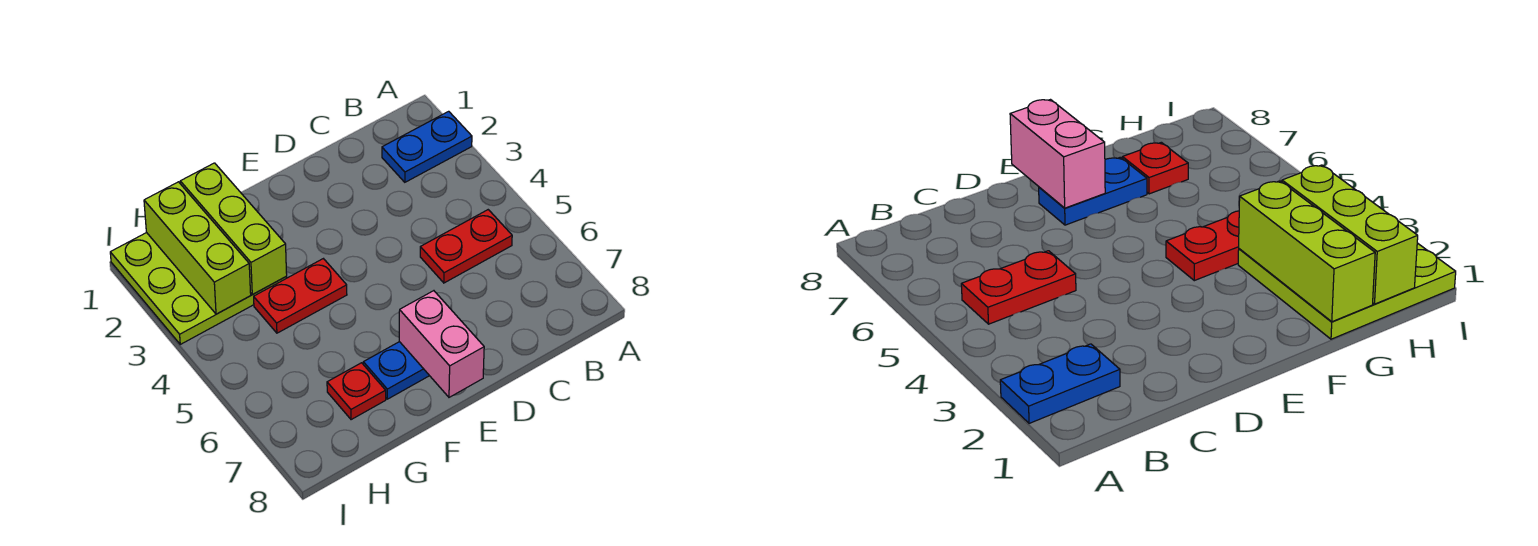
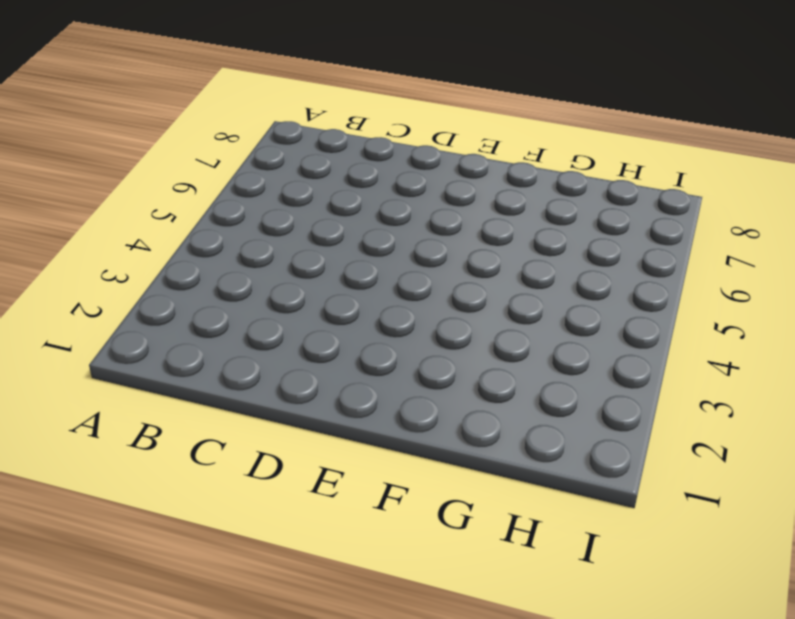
none -> blue 1x2 plate [382,111,472,182]
none -> red 1x2 plate [420,210,512,283]

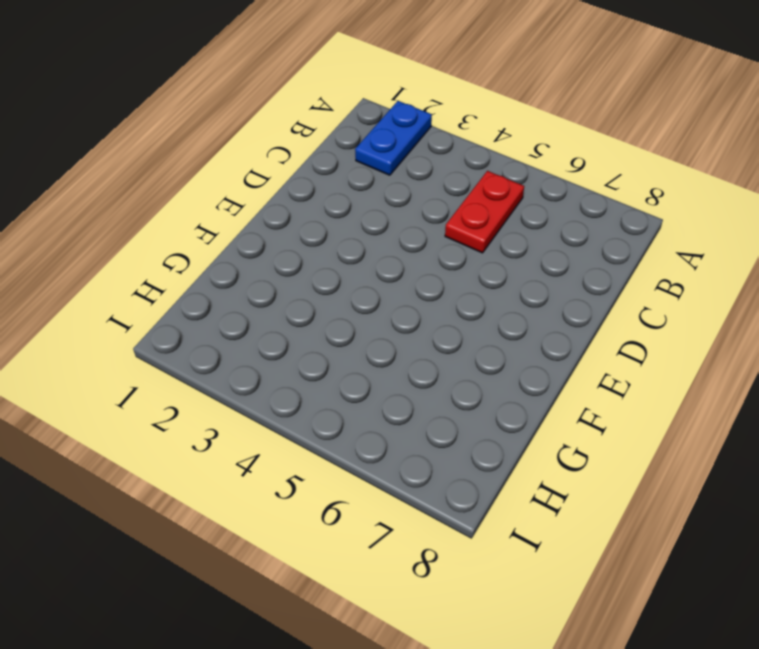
none -> blue 1x2 plate [363,342,429,399]
none -> red 1x2 plate [254,259,347,333]

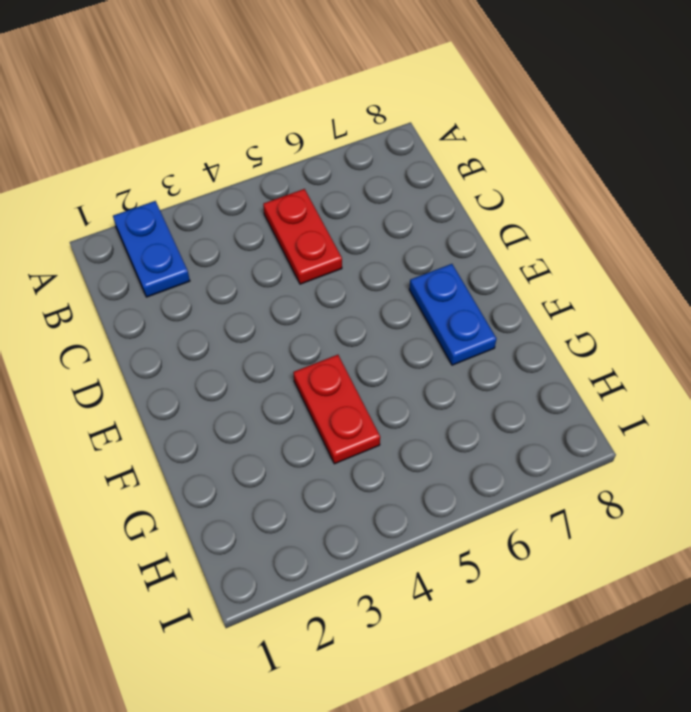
none -> lime 3x3 plate [110,233,287,344]
none -> red 1x1 plate [327,363,386,420]

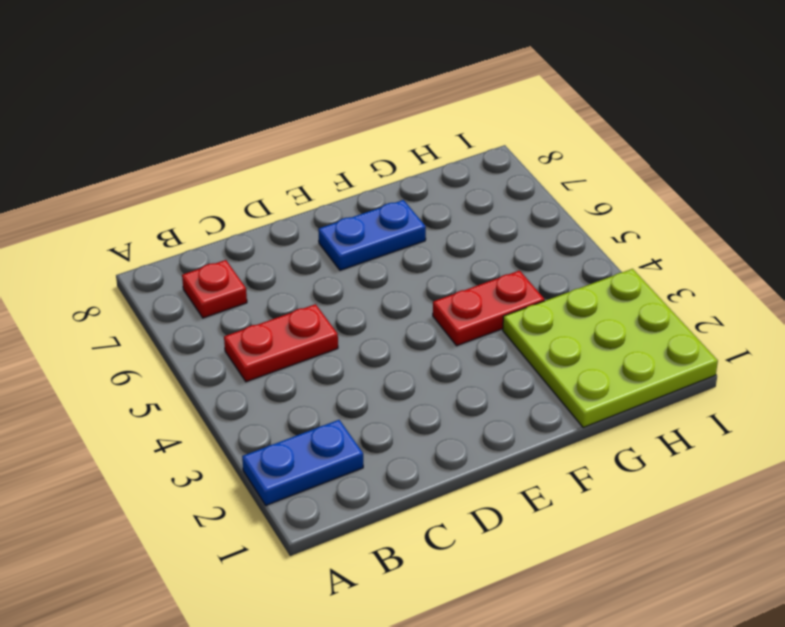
red 1x1 plate [182,260,247,318] -> red 1x1 plate moved to [327,363,386,420]
none -> pink 1x2 brick [399,291,484,397]
none -> lime 1x3 brick [180,163,287,294]

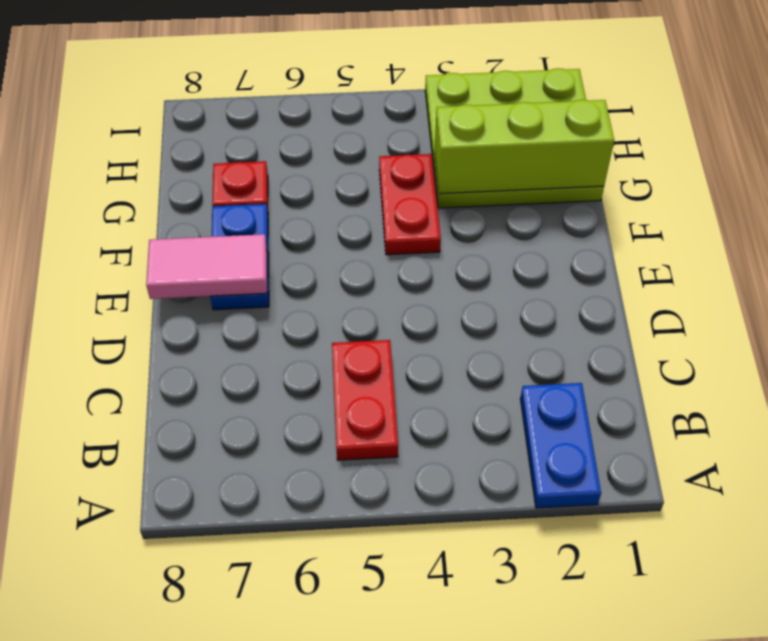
pink 1x2 tile [146,234,267,299] -> pink 1x2 brick [399,291,484,397]
none -> lime 1x3 brick [144,182,251,314]

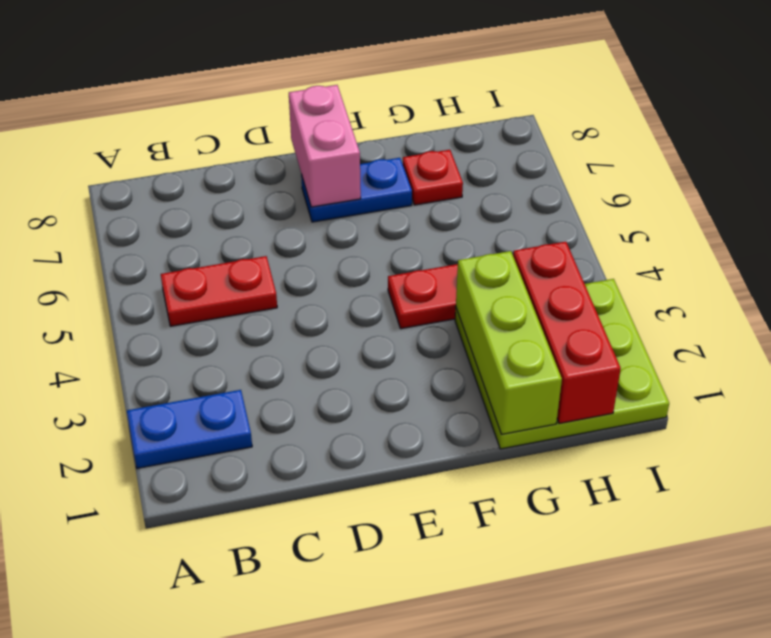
red 1x3 brick [513,242,621,424] -> lime 1x3 brick [144,182,251,314]

